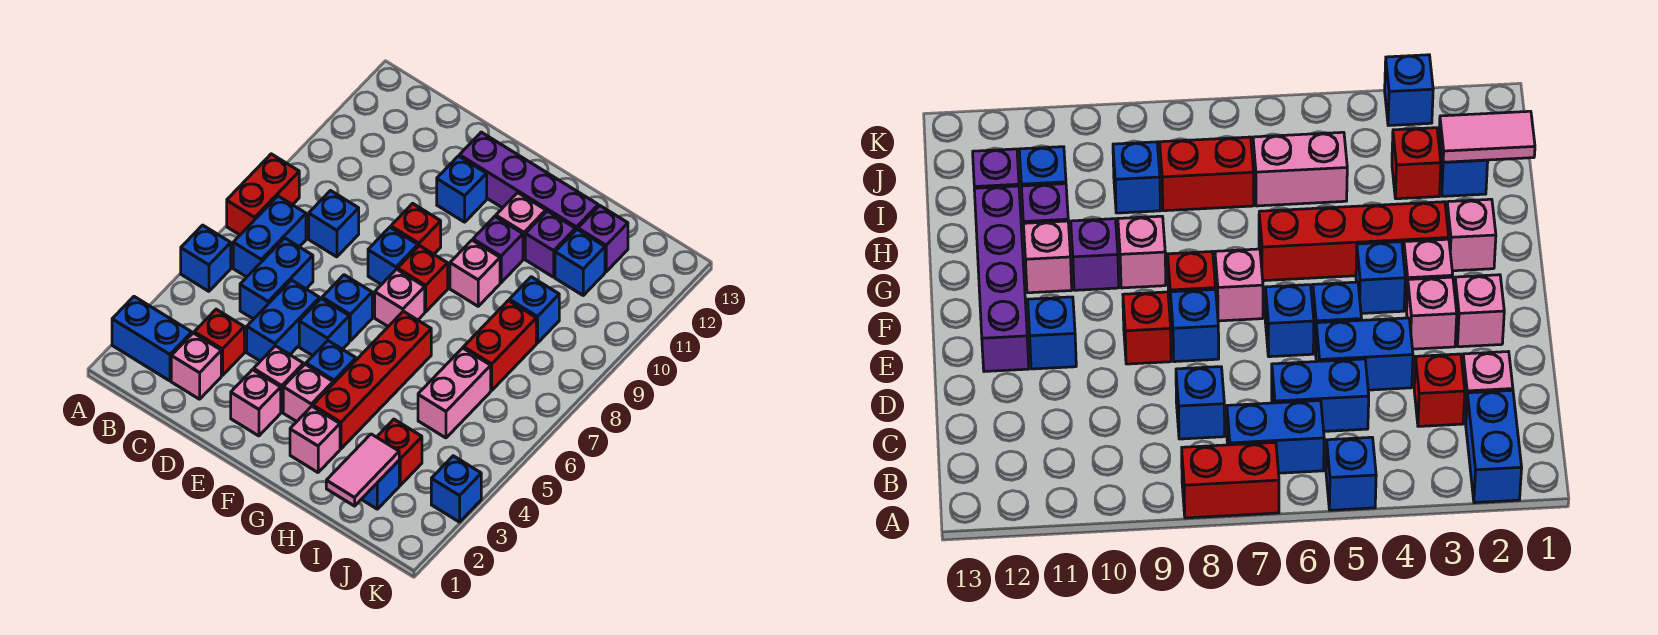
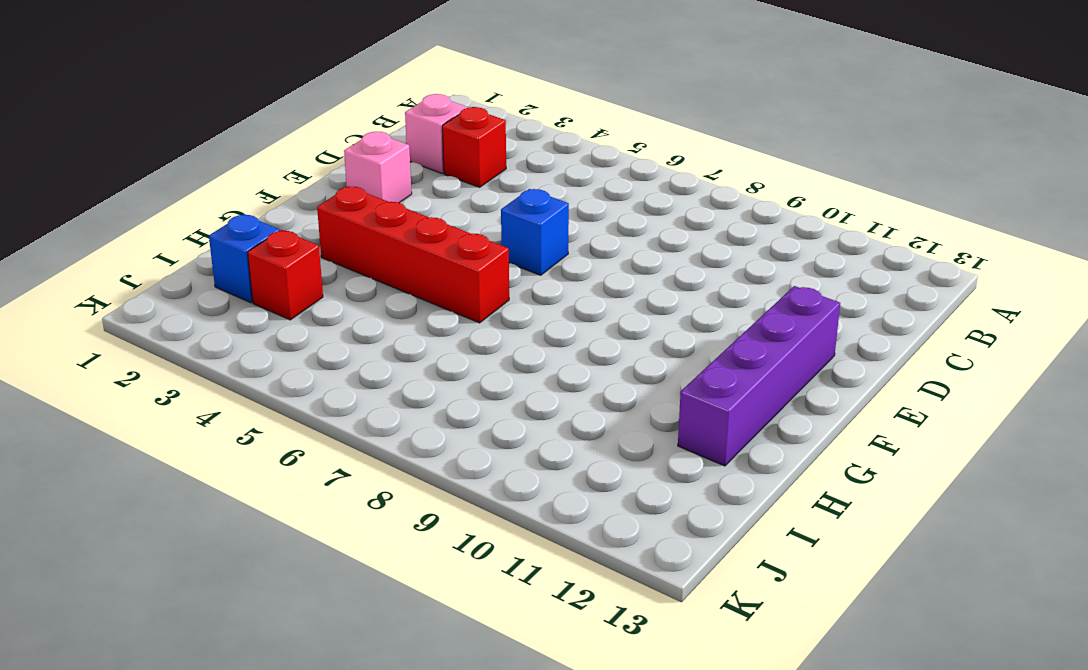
none -> blue 1x2 brick [112,297,192,381]
none -> blue 1x1 brick [181,225,231,291]
none -> red 1x2 brick [227,154,299,235]
none -> blue 1x2 brick [233,196,306,277]

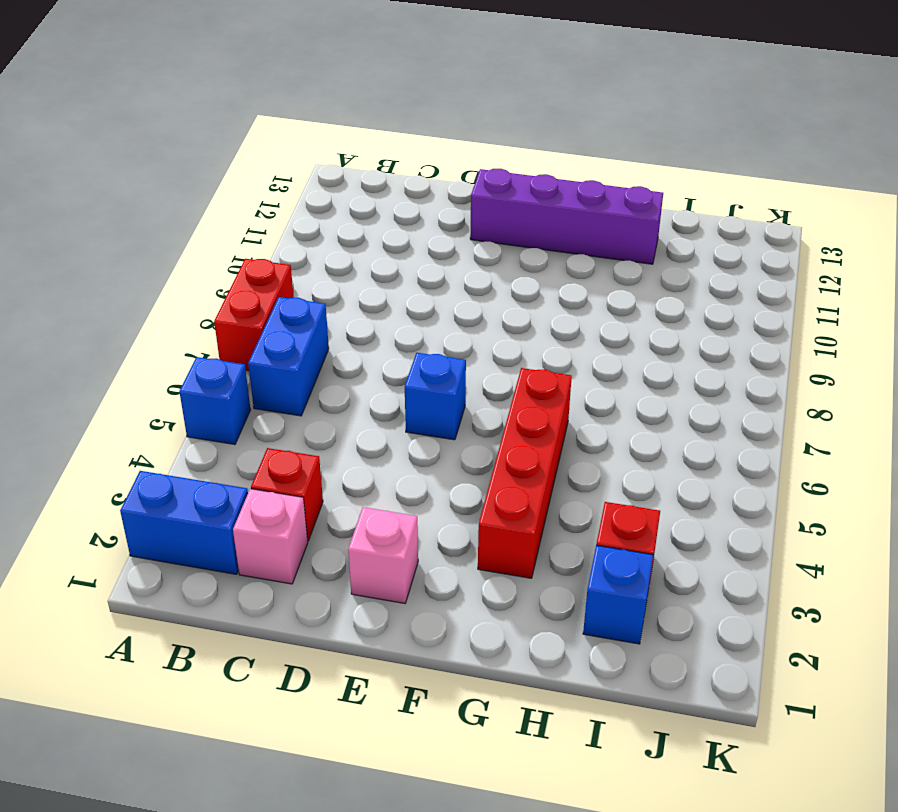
none -> blue 1x2 brick [240,238,313,319]
none -> blue 1x1 brick [309,191,359,257]
none -> blue 1x2 brick [247,280,320,361]
none -> pink 1x1 brick [254,346,304,412]

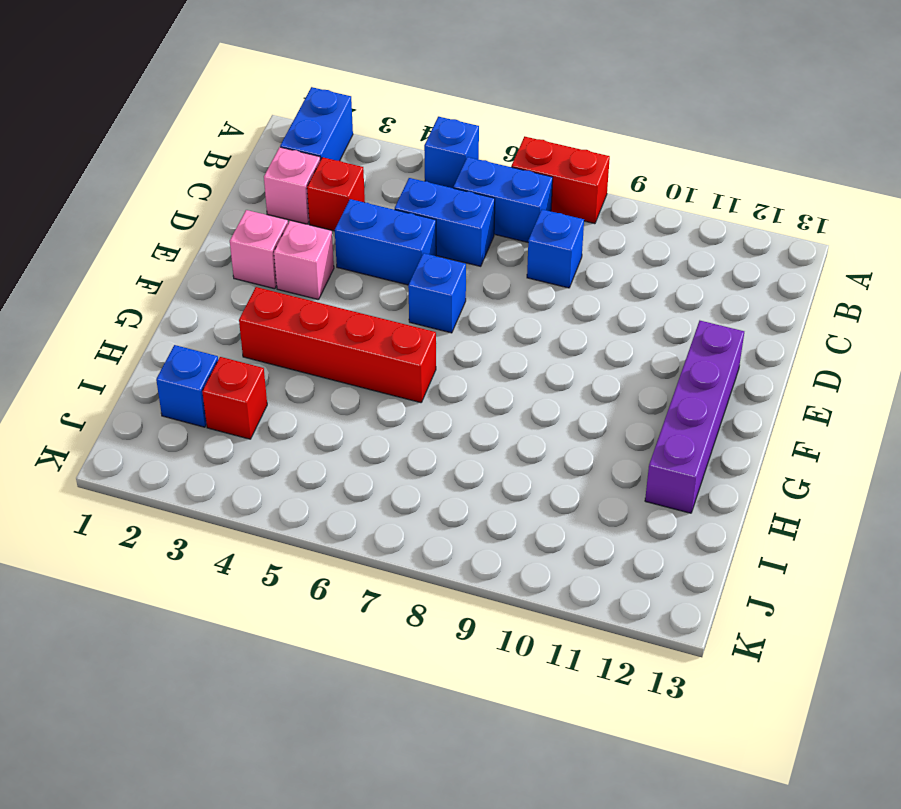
none -> blue 1x1 brick [299,299,349,356]
none -> blue 1x1 brick [368,227,418,285]
none -> red 1x1 brick [391,203,441,254]
none -> blue 1x1 brick [437,156,487,222]

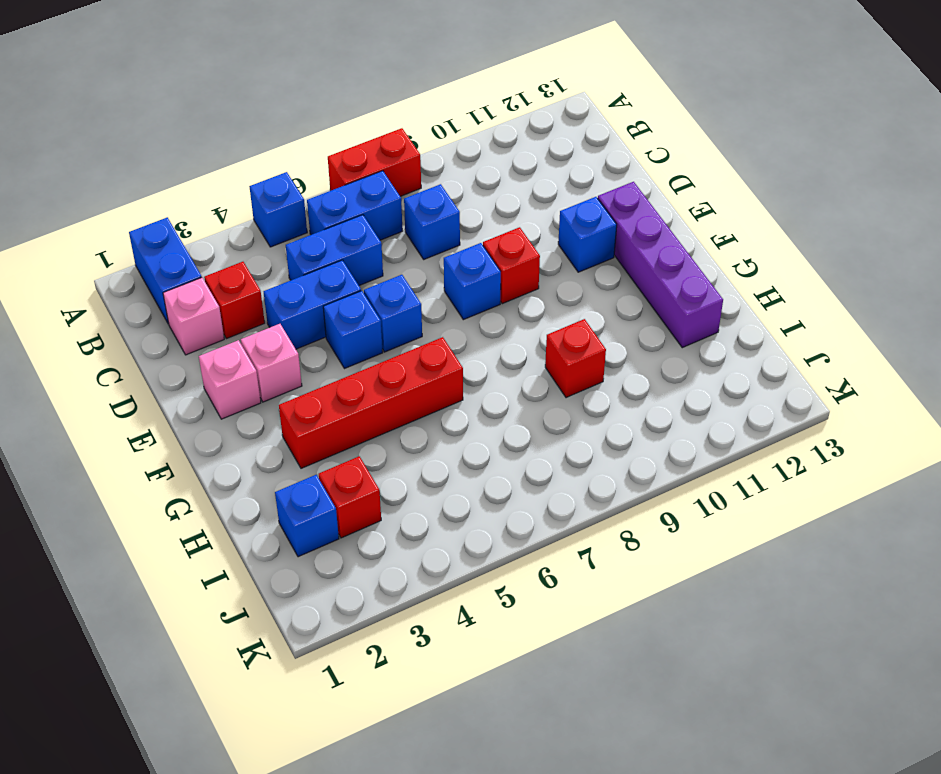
red 1x1 brick [545,319,606,398] -> red 1x1 brick moved to [398,246,448,312]
none -> pink 1x1 brick [283,364,333,422]
none -> blue 1x1 brick [306,341,356,384]
none -> pink 1x1 brick [375,269,425,326]
none -> pink 1x1 brick [290,406,340,472]

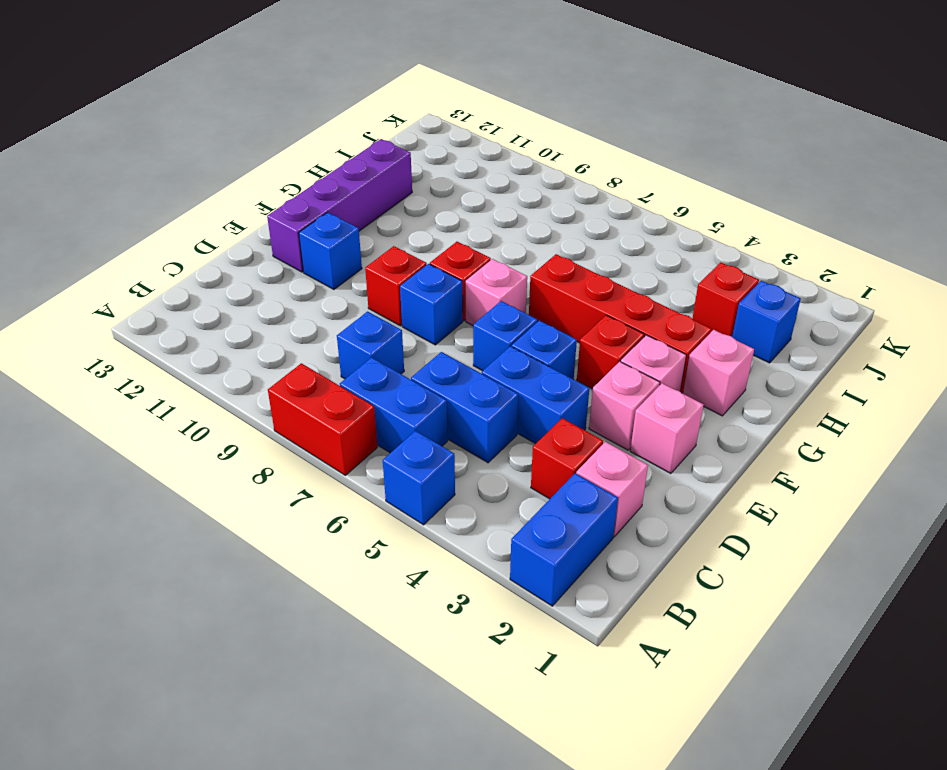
red 1x1 brick [577,315,644,389] -> blue 1x1 brick [306,341,356,384]
none -> pink 1x1 brick [450,240,500,306]
none -> purple 1x1 brick [473,216,523,283]
none -> pink 1x1 brick [496,193,546,259]
none -> purple 1x1 brick [525,211,575,277]

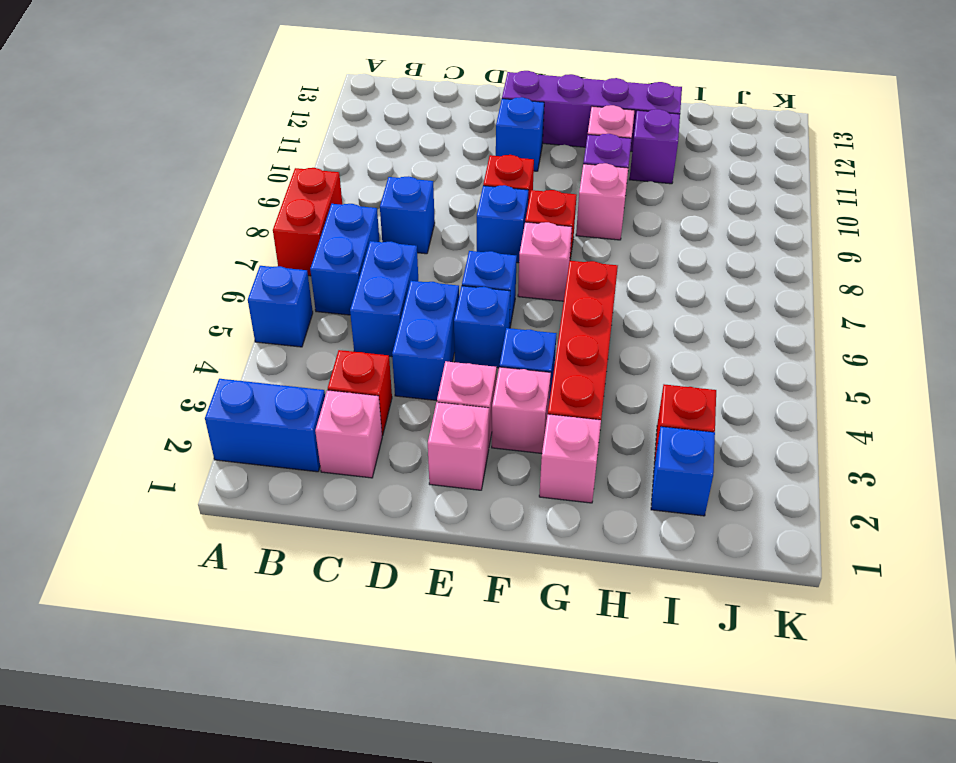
none -> pink 1x2 brick [418,348,491,438]
none -> red 1x2 brick [464,300,536,390]
none -> blue 1x1 brick [509,277,559,343]
none -> blue 1x1 brick [555,230,605,295]

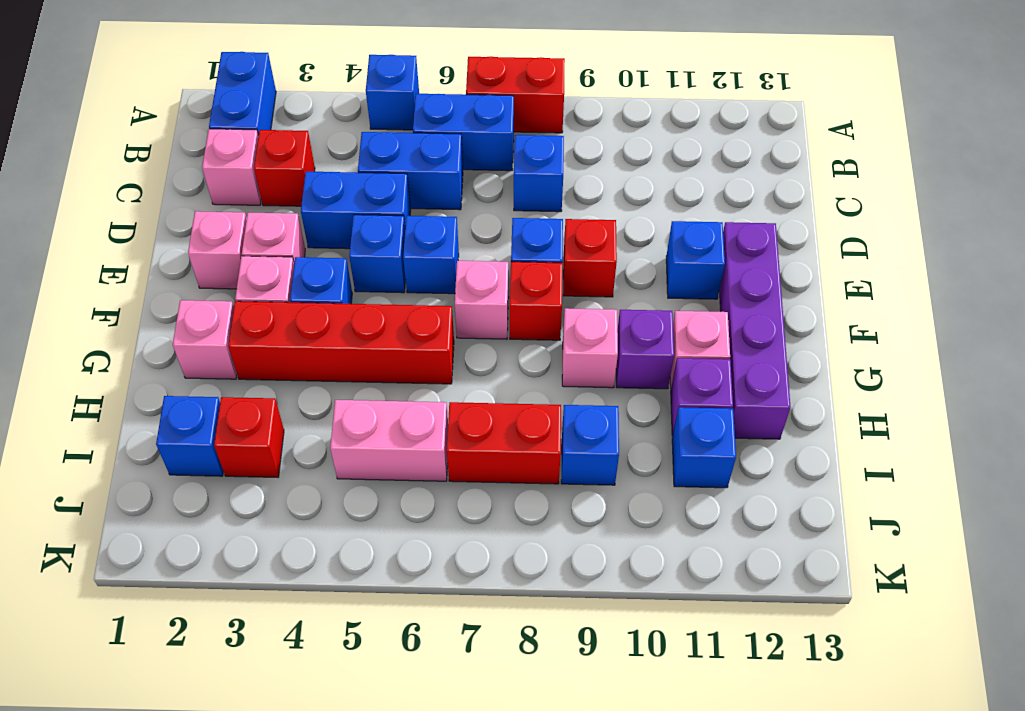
none -> purple 1x1 brick [578,206,628,272]
none -> blue 1x1 brick [431,456,481,522]
none -> pink 1x2 tile [326,434,399,506]

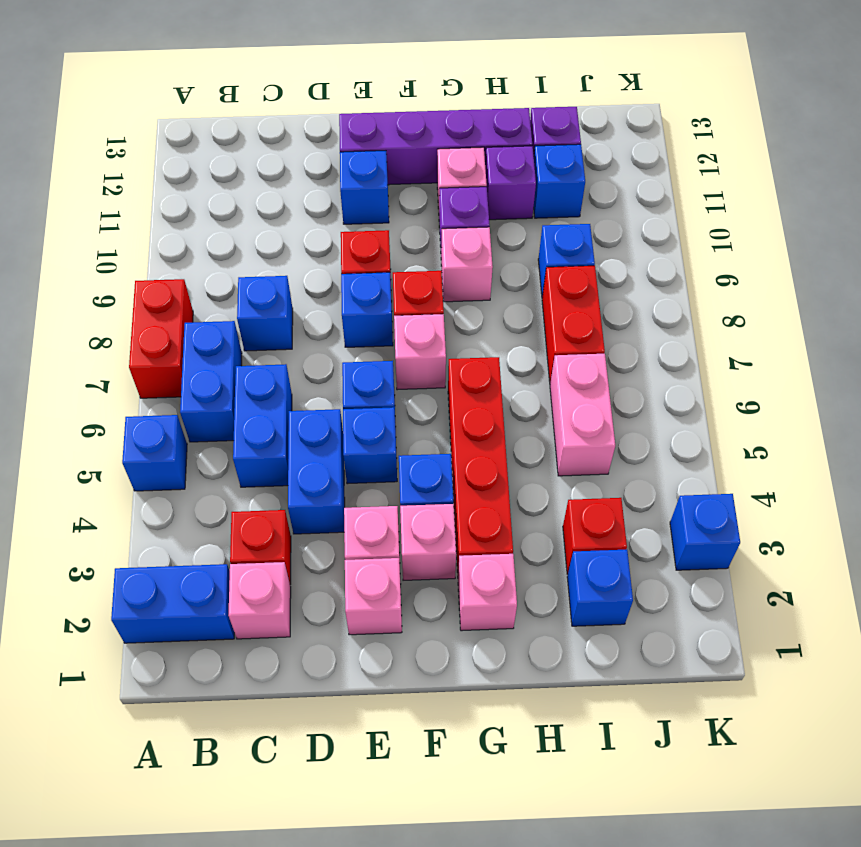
none -> pink 1x2 tile [326,434,399,506]

